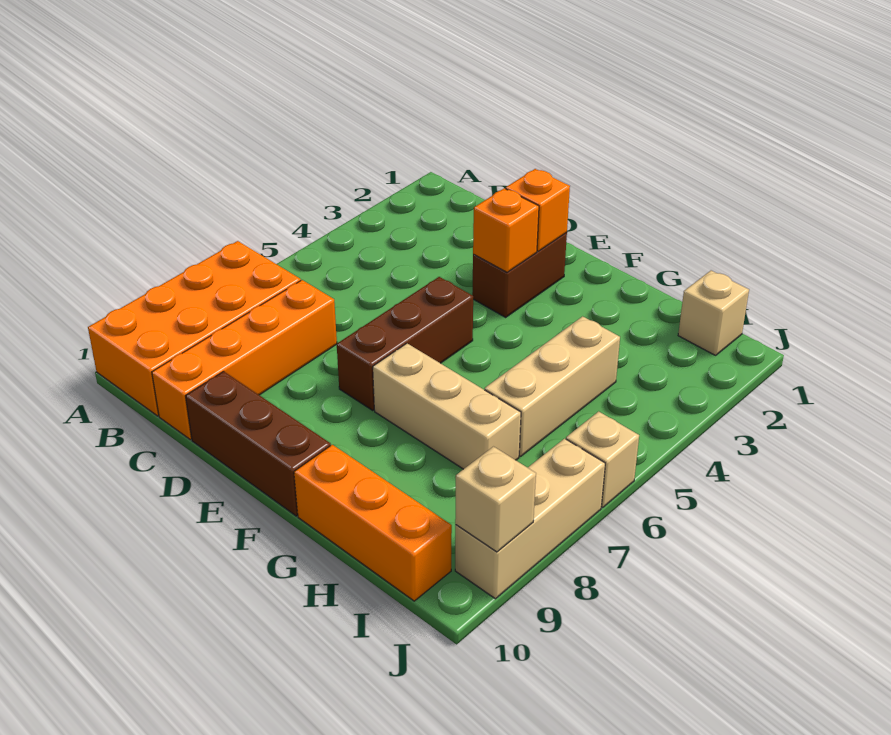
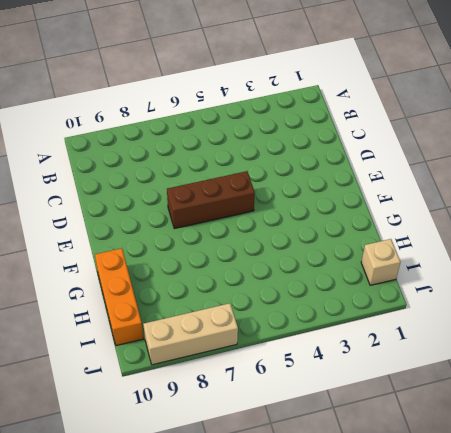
none -> orange 2x4 brick [88,241,301,416]
none -> orange 1x4 brick [152,280,337,440]
none -> brown 1x3 brick [186,371,331,516]

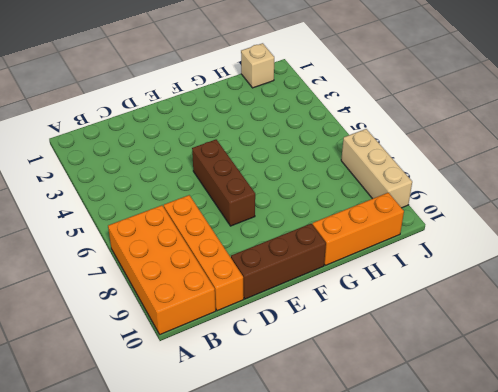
none -> brown 1x2 brick [472,232,567,317]
none -> tan 1x3 brick [373,343,521,469]
none -> tan 1x3 brick [485,316,620,456]

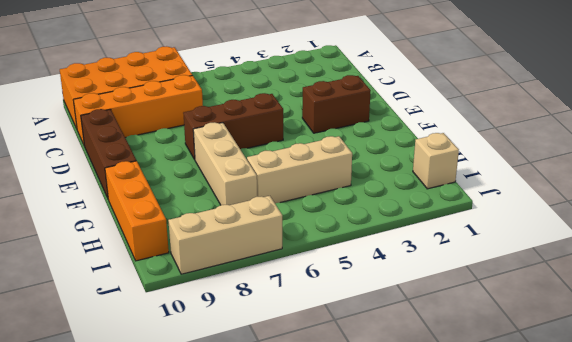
none -> tan 1x1 brick [566,411,639,507]
none -> orange 1x1 brick [506,169,570,251]
none -> orange 1x1 brick [473,188,539,272]

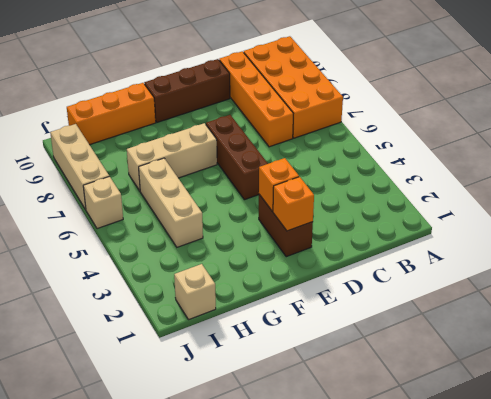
none -> tan 1x1 brick [455,447,536,552]

